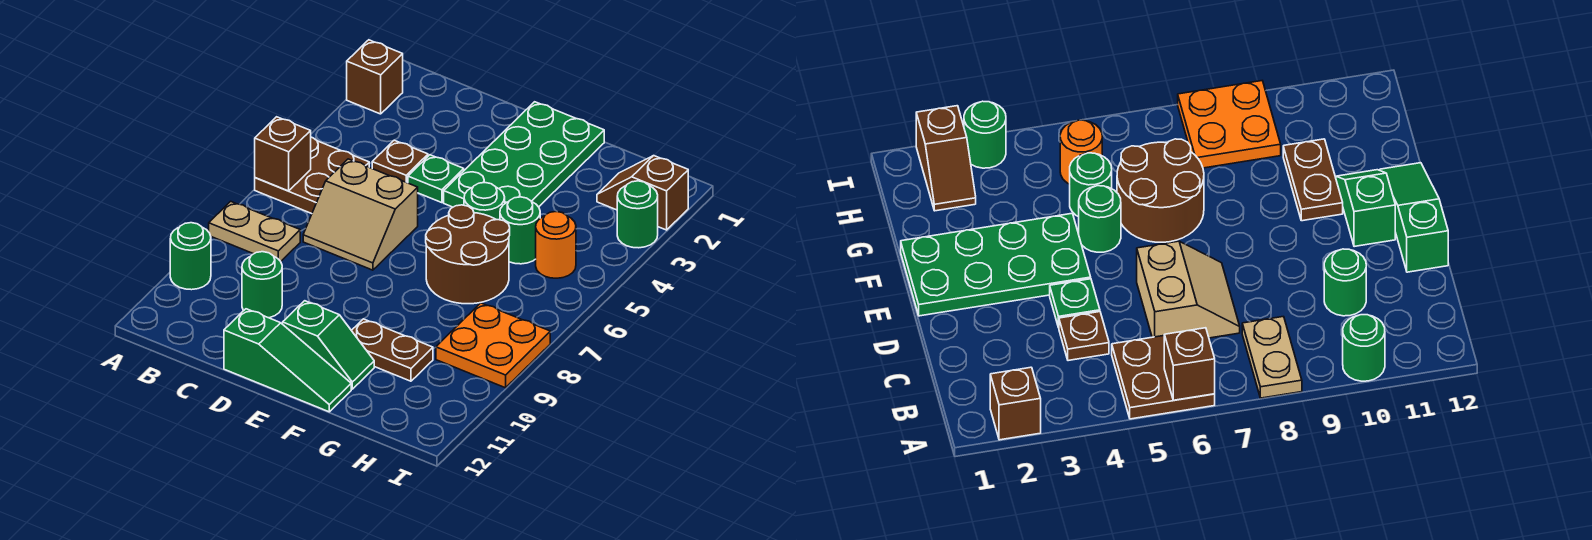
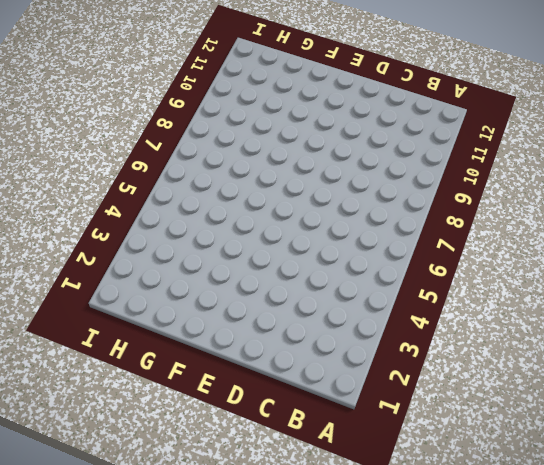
none -> brown 1x1 brick [347,40,403,114]
none -> brown 2x2 plate [255,137,369,214]
none -> tan 1x2 plate [209,201,300,261]

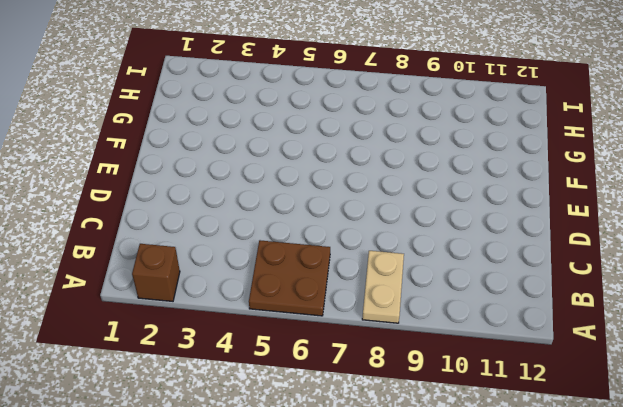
none -> green 1x1 round brick [170,223,211,290]
none -> brown 1x1 plate [372,140,428,183]
none -> tan 2x2 slope [303,159,418,270]

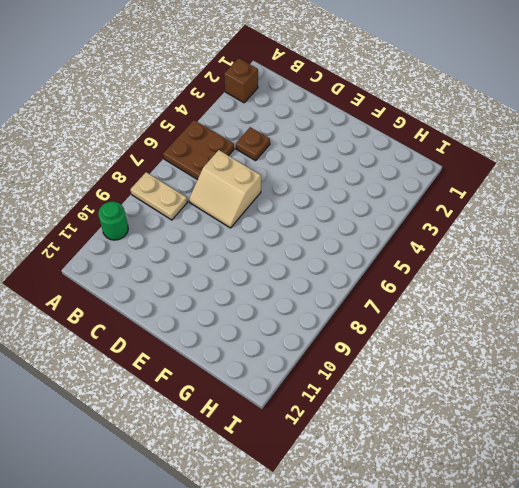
none -> green 1x1 round brick [242,252,282,318]
none -> green 1x1 plate [408,155,464,203]
none -> green 1x3 slope [224,309,351,412]

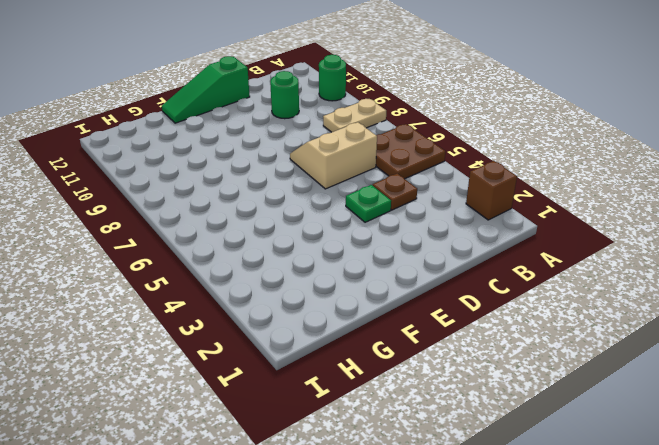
none -> green 2x4 plate [444,102,604,207]
none -> green 1x2 slope [283,301,374,389]
none -> green 1x1 round brick [464,182,505,220]

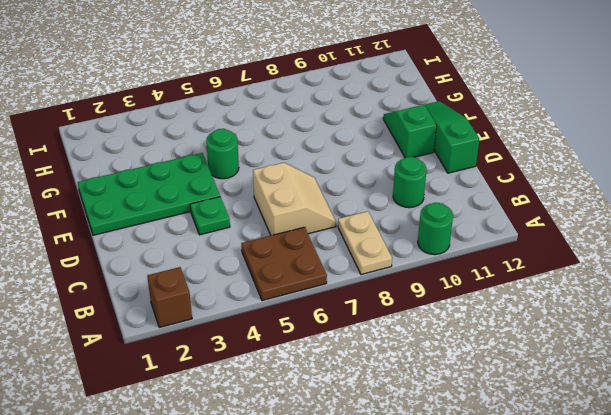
none -> brown 1x1 plate [372,140,428,183]
none -> brown 2x2 round brick [426,205,510,304]
none -> brown 1x2 plate [351,319,433,381]

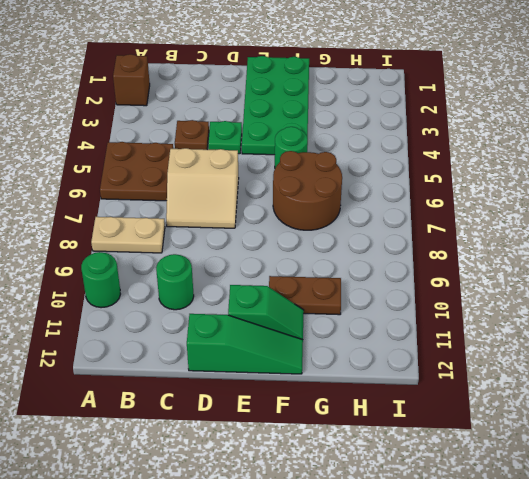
none -> green 1x1 round brick [500,197,540,264]
none -> brown 1x2 slope [597,156,688,230]
none -> orange 1x1 round brick [536,211,576,278]

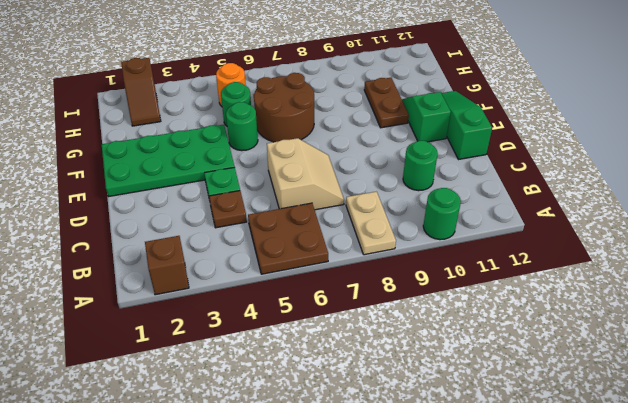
none -> orange 2x2 plate [436,303,550,388]
none -> green 1x1 round brick [617,181,658,248]
none -> brown 1x1 brick [255,117,311,191]

